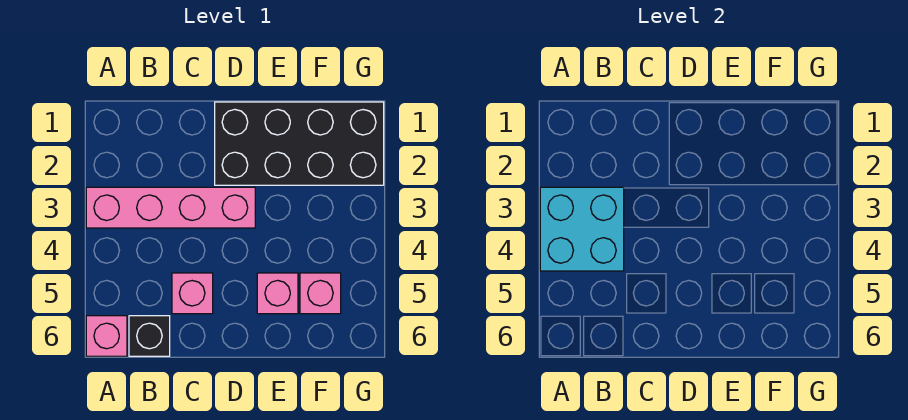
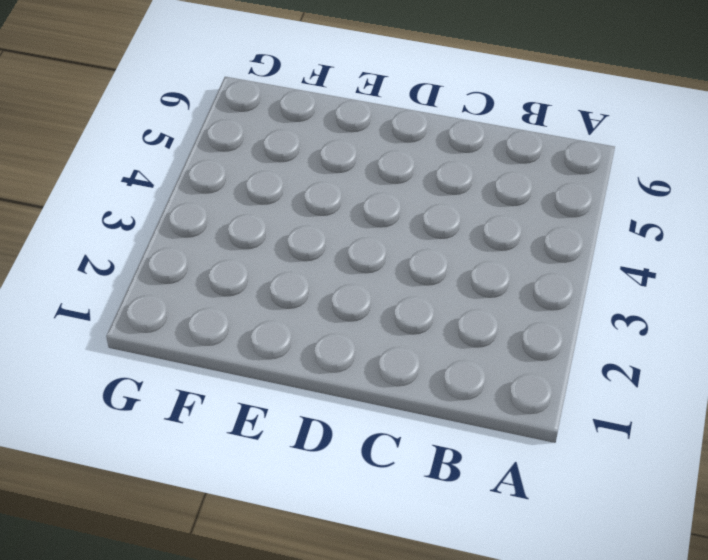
none -> pink 1x4 brick [86,187,255,228]
none -> pink 1x1 brick [86,316,127,356]

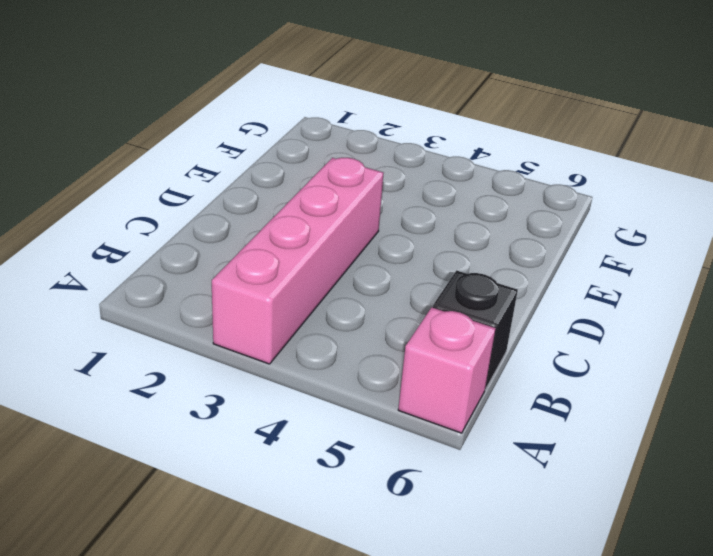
none -> pink 1x1 brick [172,273,213,314]
none -> black 2x4 brick [215,102,384,185]

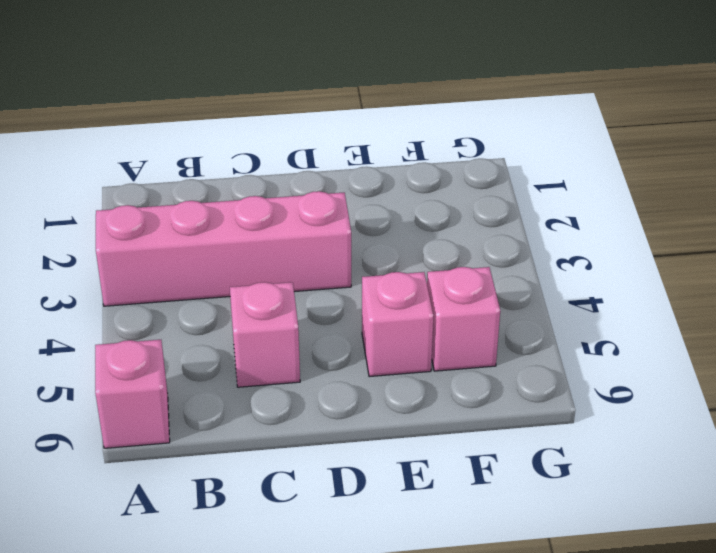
none -> black 1x1 brick [129,316,170,356]
none -> black 2x4 brick [215,102,384,185]

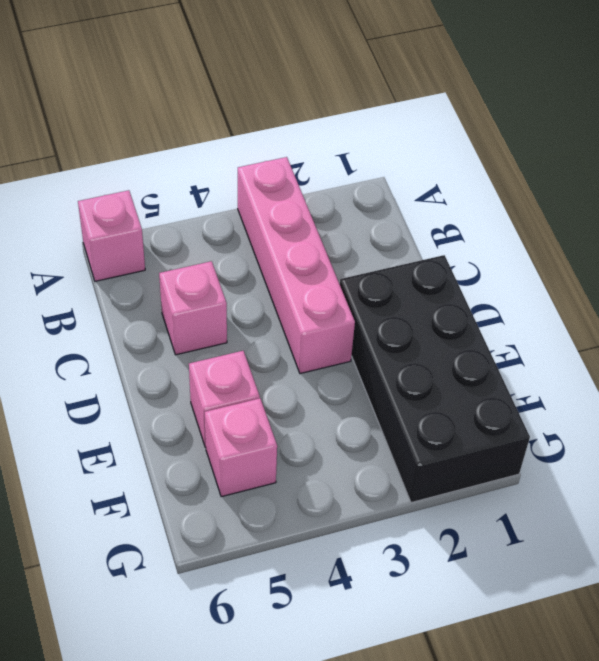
none -> black 1x1 brick [129,316,170,356]
none -> cyan 2x2 brick [540,187,624,271]

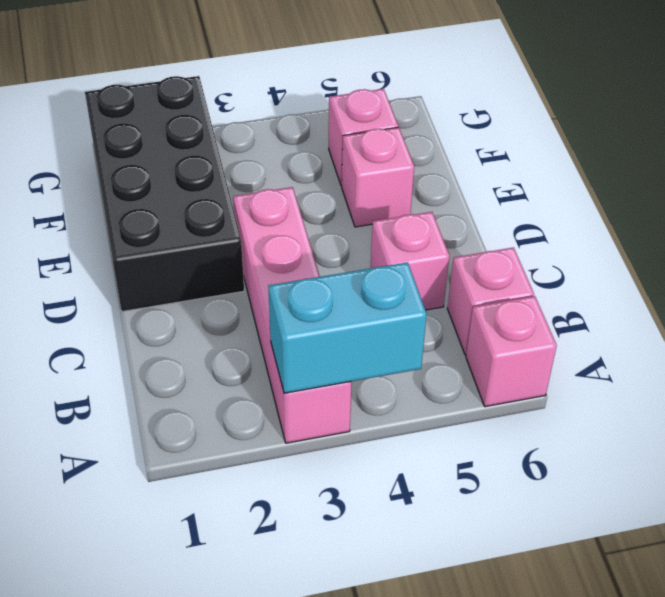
cyan 1x2 brick [268,262,427,393] -> cyan 2x2 brick [540,187,624,271]
pink 1x1 brick [447,248,534,355] -> black 1x1 brick [129,316,170,356]

